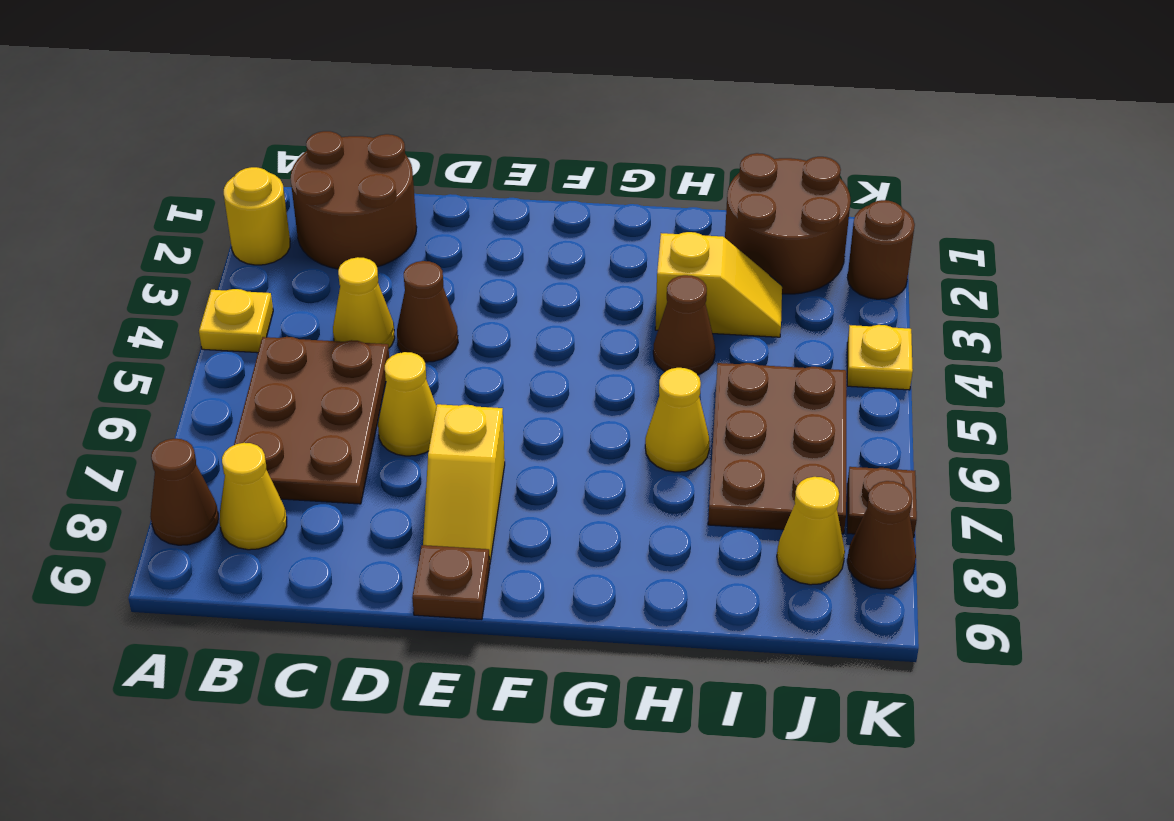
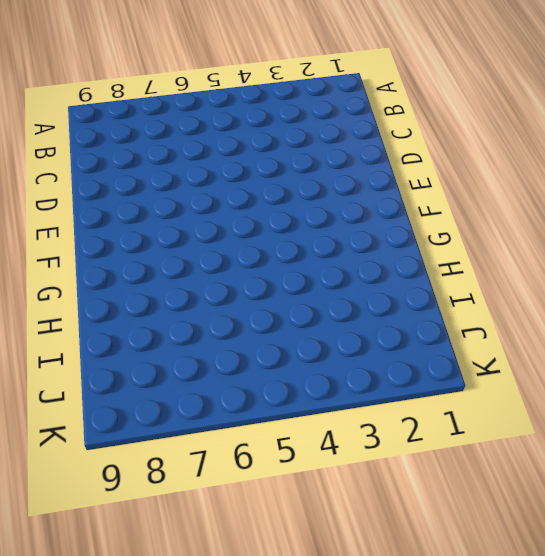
none -> yellow 1x1 round brick [224,167,290,265]
none -> yellow 1x1 plate [199,289,273,353]
none -> brown 1x1 cone [150,439,218,545]

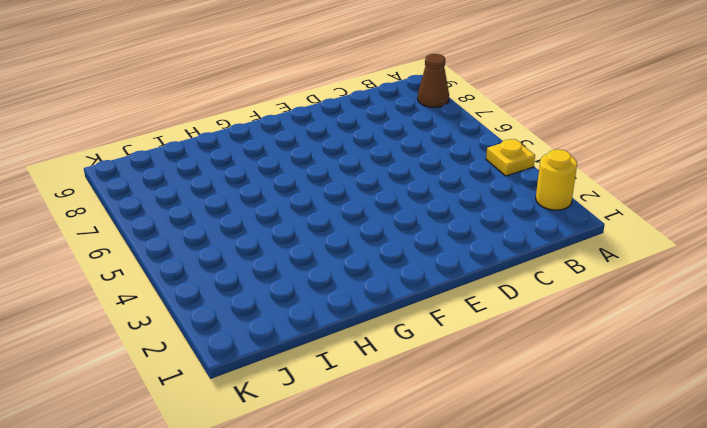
none -> brown 2x2 round brick [291,131,417,269]
none -> brown 2x3 plate [234,337,389,504]
none -> yellow 1x1 cone [219,443,287,550]

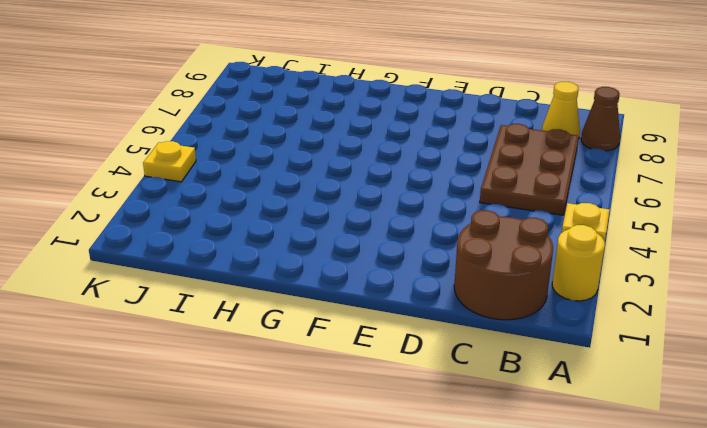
none -> yellow 1x1 cone [333,257,395,348]
none -> brown 1x1 cone [397,261,458,362]
none -> yellow 1x1 cone [378,352,437,456]

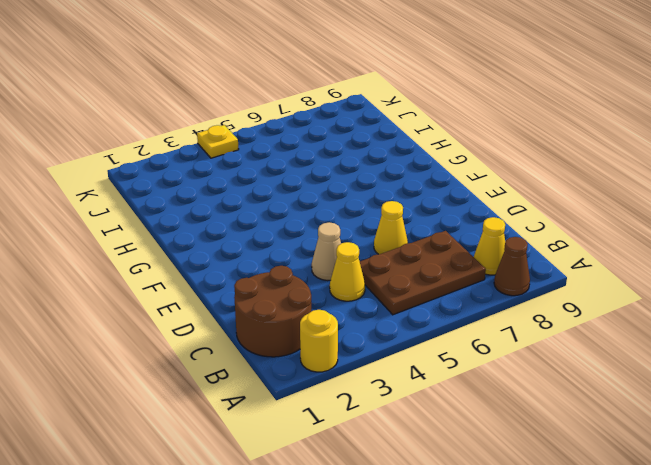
tan 1x1 cone [312,222,341,281] -> brown 1x1 cone [397,261,458,362]
none -> yellow 1x1 plate [199,289,273,353]
none -> yellow 1x2 slope [423,404,505,564]
none -> brown 1x1 plate [412,545,490,620]

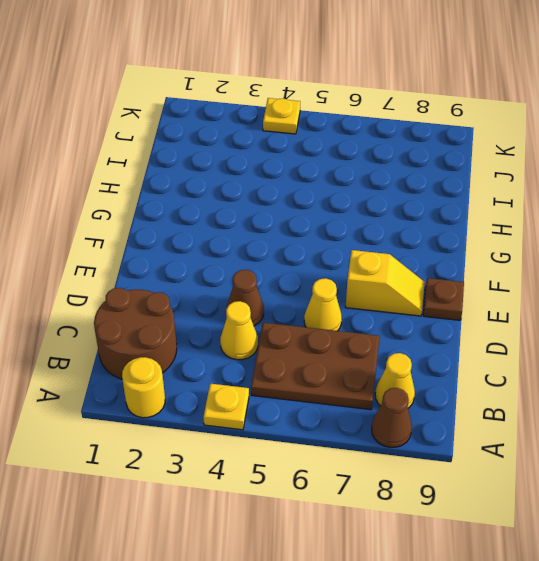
none -> yellow 1x2 slope [655,232,782,337]
none -> brown 1x1 cone [653,275,715,375]
none -> yellow 1x1 cone [645,368,710,472]

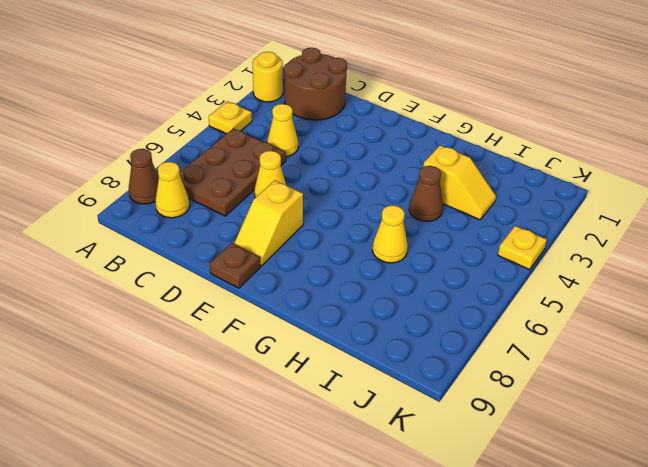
none -> brown 1x1 cone [397,261,458,362]
none -> brown 2x2 round brick [725,153,851,294]
none -> brown 2x3 plate [708,363,846,533]

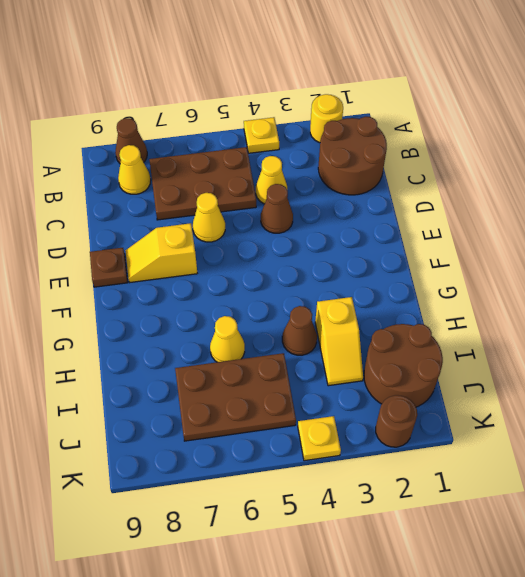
none -> yellow 1x1 cone [777,477,845,585]
none -> brown 1x1 plate [847,467,917,538]
none -> brown 1x1 cone [847,481,916,589]

